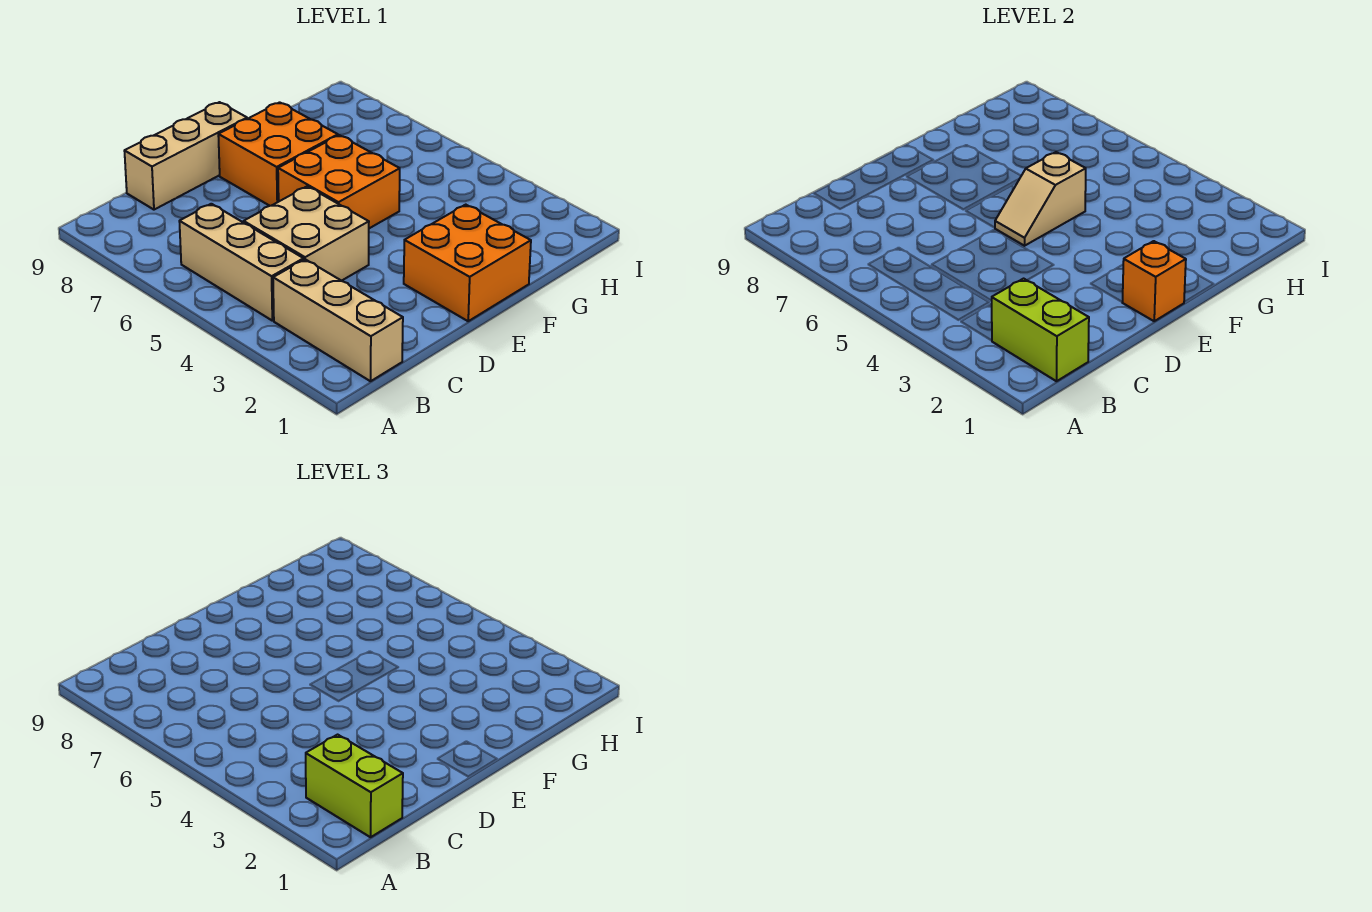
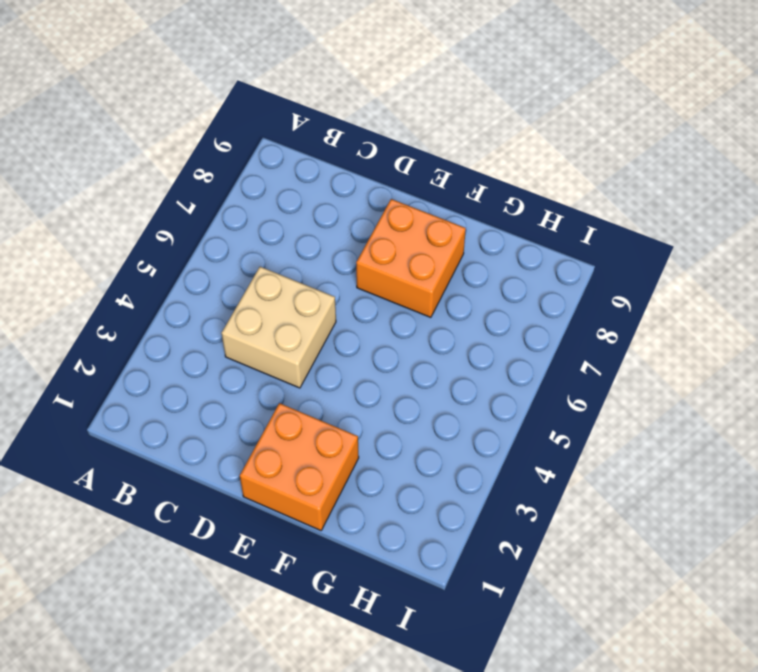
none -> tan 1x3 brick [273,259,403,381]
none -> tan 1x3 brick [179,204,304,321]

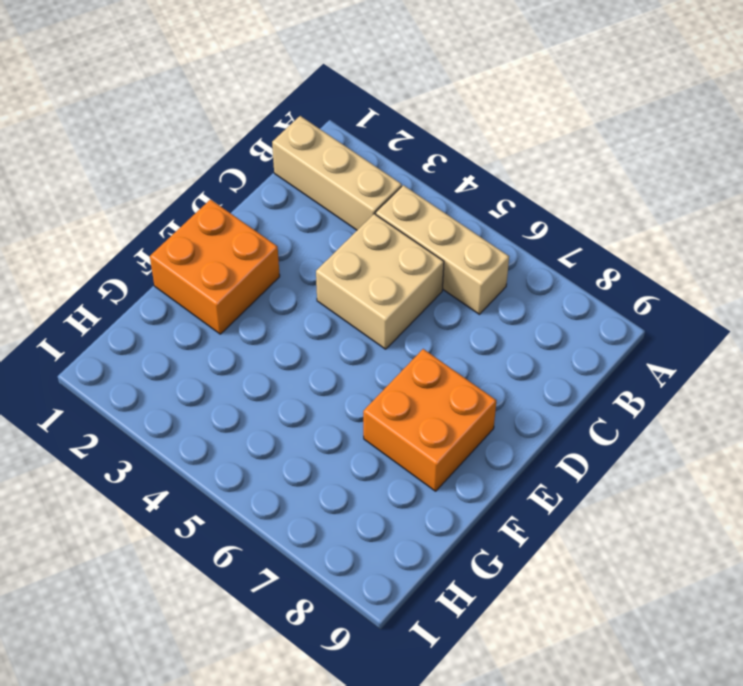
none -> tan 1x3 brick [125,102,247,210]
none -> orange 2x2 brick [278,135,400,228]

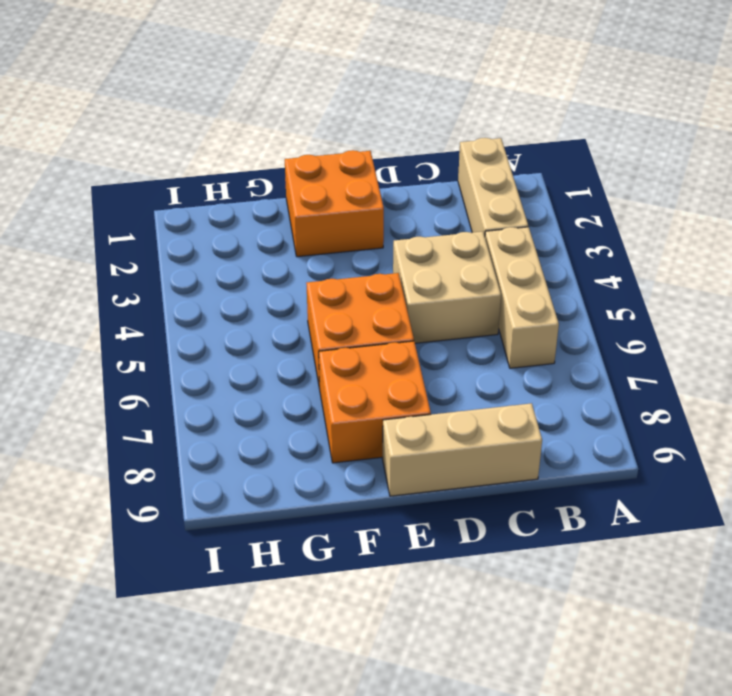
none -> lime 1x2 brick [992,279,1089,381]
none -> orange 1x1 brick [1122,241,1186,321]

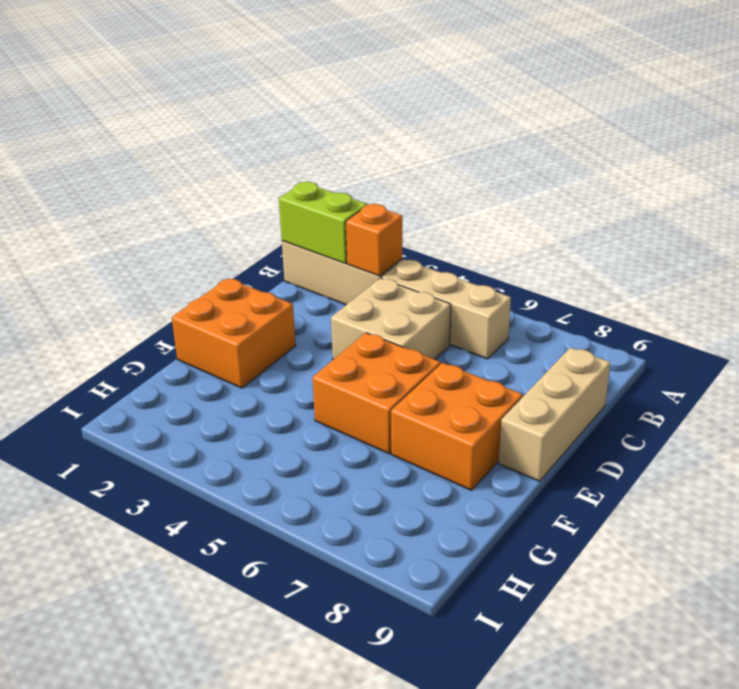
orange 1x1 brick [346,204,402,276] -> orange 1x1 brick moved to [1122,241,1186,321]
none -> tan 1x2 slope [995,152,1086,246]
none -> lime 1x2 brick [306,735,403,837]

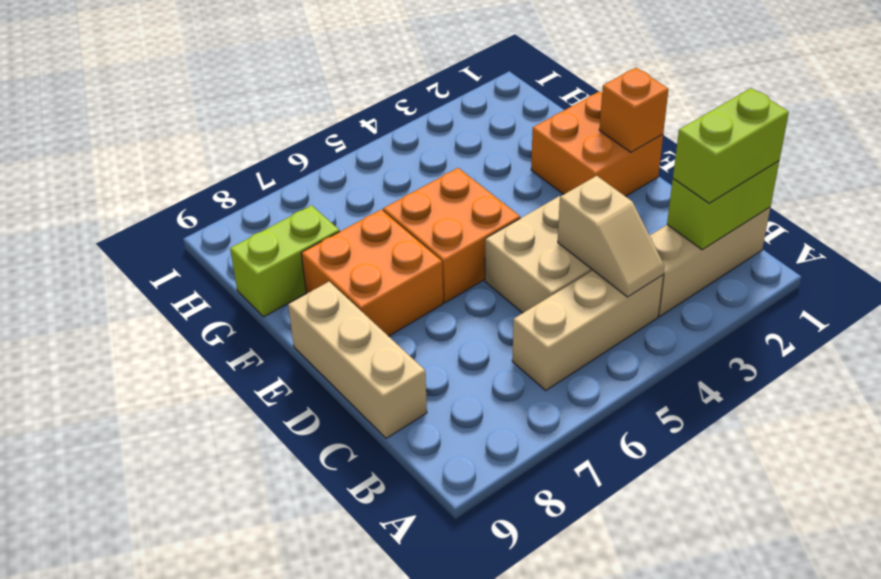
tan 1x2 slope [558,176,665,297] -> tan 1x2 slope moved to [995,152,1086,246]
lime 1x2 brick [230,205,340,317] -> none

